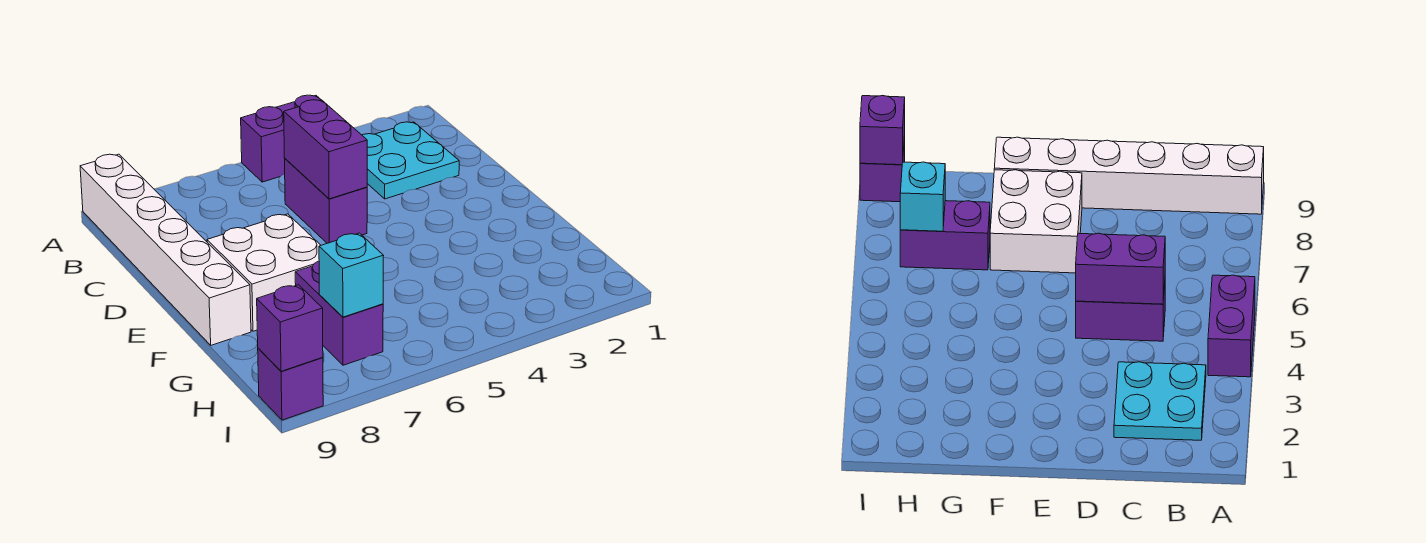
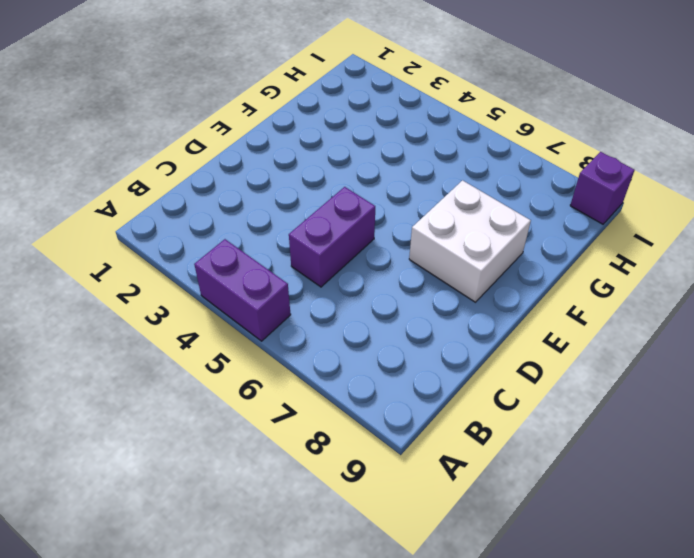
none -> white 1x6 brick [80,154,251,345]
none -> cyan 2x2 plate [362,122,459,199]

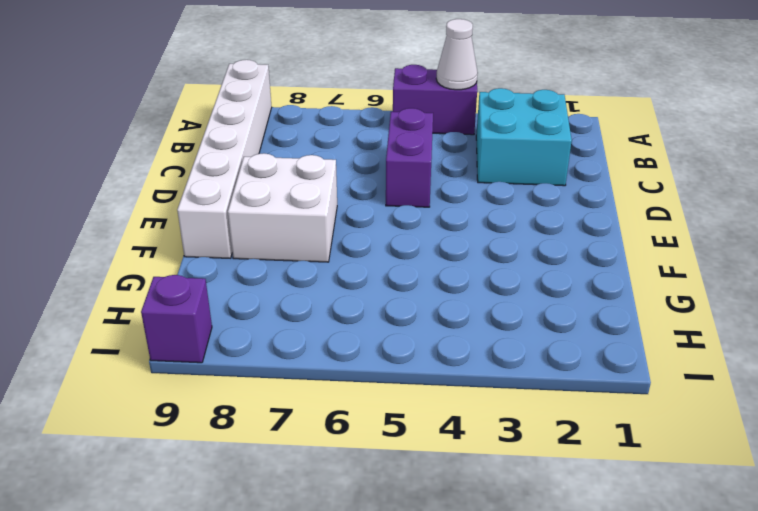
white 1x1 cone [436,19,478,90] -> none
cyan 2x2 brick [476,88,572,186] -> cyan 2x2 plate [362,122,459,199]
none -> purple 1x2 brick [295,261,383,365]
none -> purple 1x2 brick [284,100,367,199]

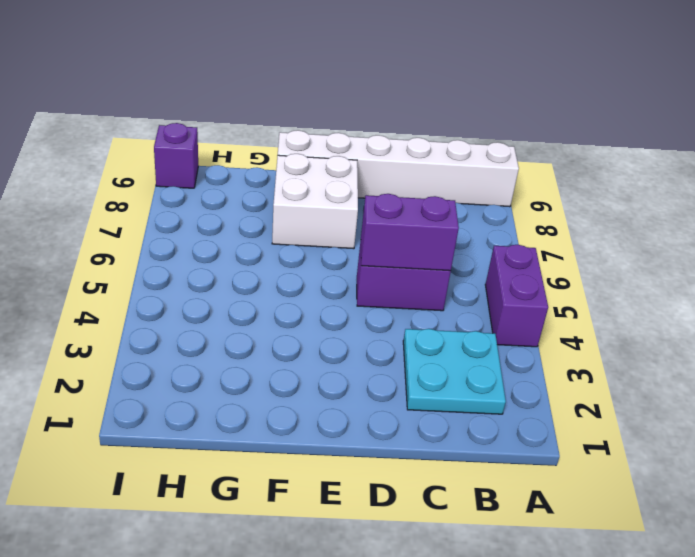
none -> purple 1x2 brick [295,261,383,365]
none -> cyan 1x1 brick [319,233,384,317]

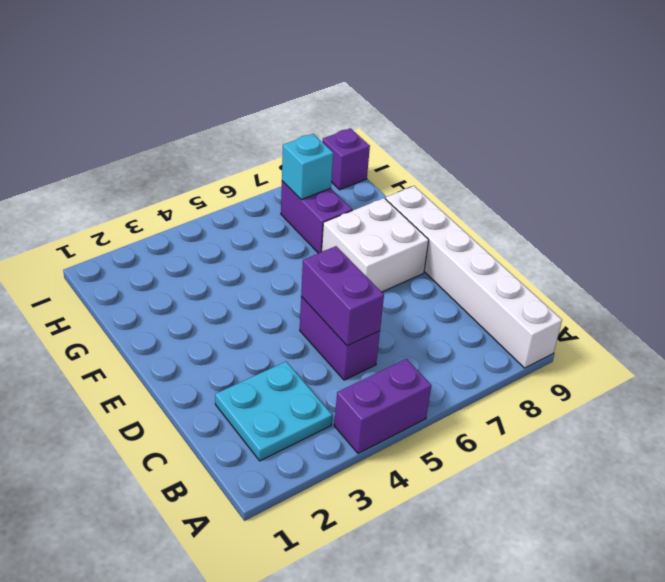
none -> purple 1x1 brick [257,285,323,371]

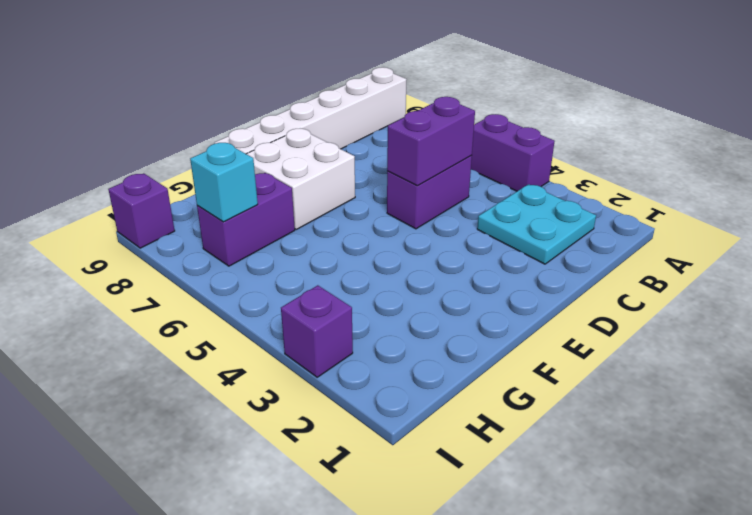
purple 1x1 brick [281,285,353,377] -> purple 1x1 brick moved to [257,285,323,371]

